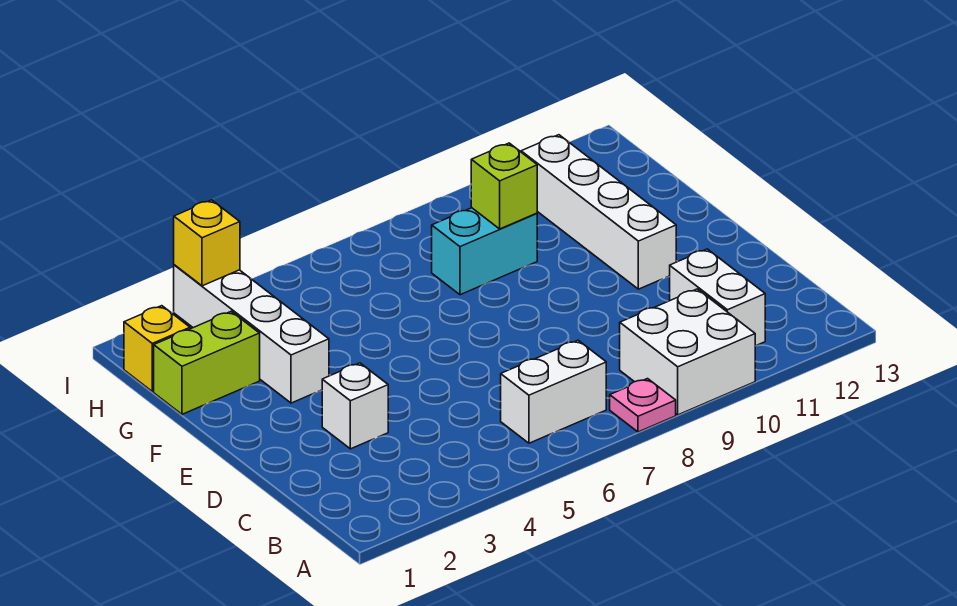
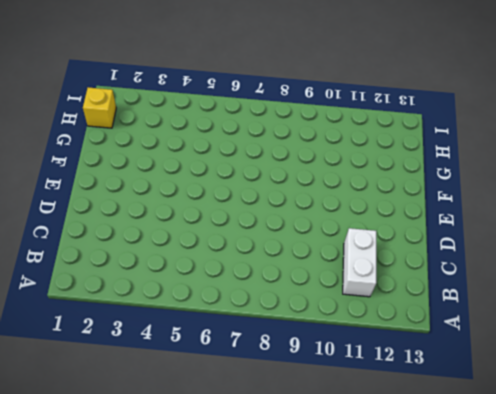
none -> pink 1x1 plate [610,379,676,432]
none -> white 2x2 brick [620,289,755,415]
none -> white 1x2 brick [501,340,606,443]

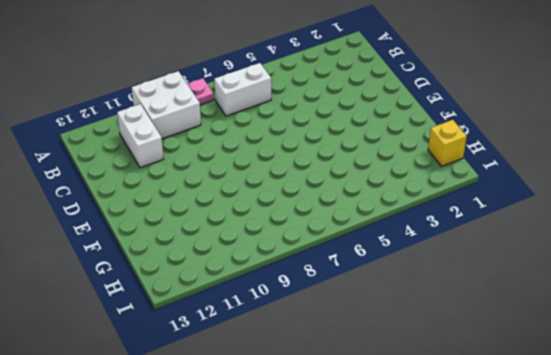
none -> white 1x1 brick [322,363,388,449]
none -> white 1x4 brick [521,135,676,289]
none -> white 1x4 brick [174,265,329,403]

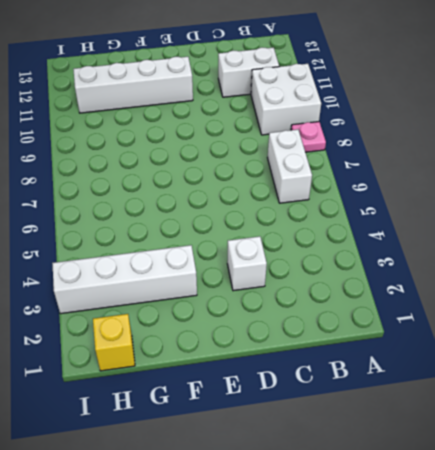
none -> lime 1x2 brick [154,311,260,414]
none -> cyan 1x2 brick [432,208,537,295]
none -> lime 1x1 brick [471,143,537,229]

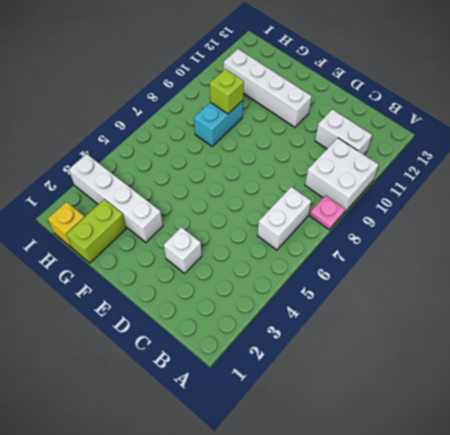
none -> yellow 1x1 brick [174,200,240,286]

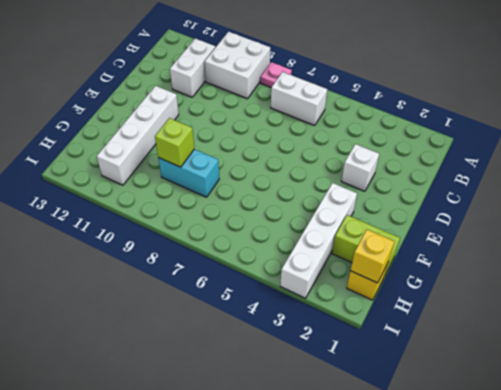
yellow 1x1 brick [350,229,394,283] -> yellow 1x1 brick moved to [174,200,240,286]

